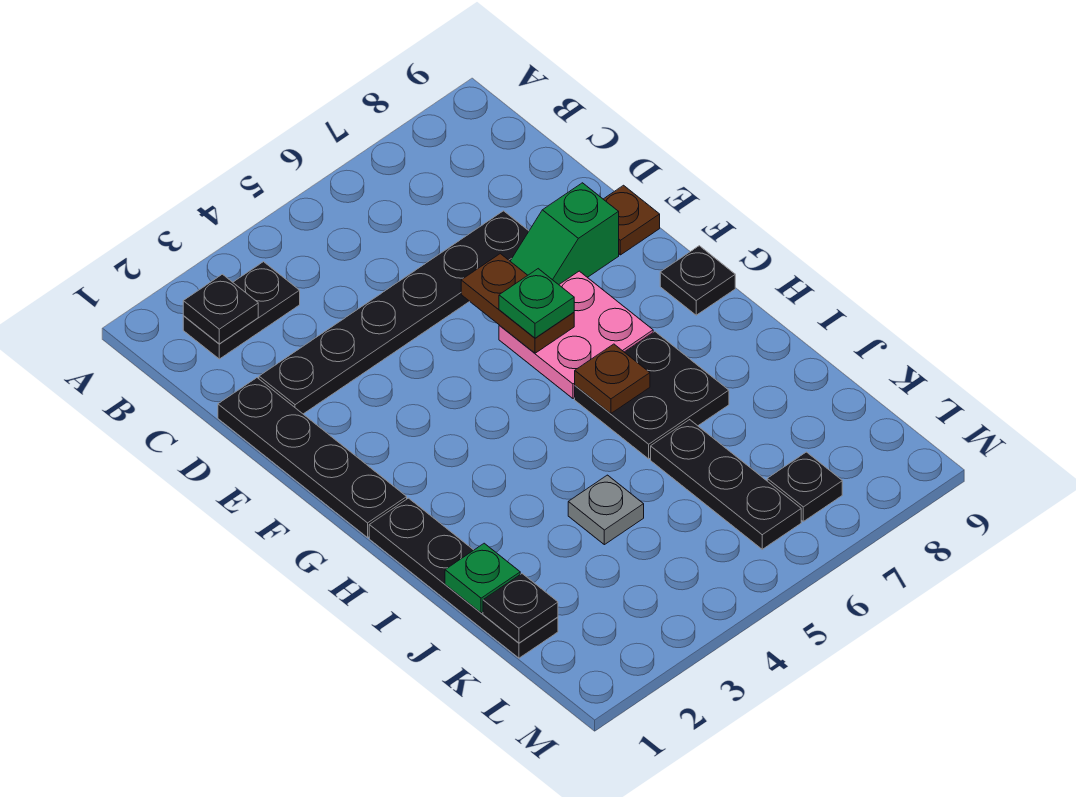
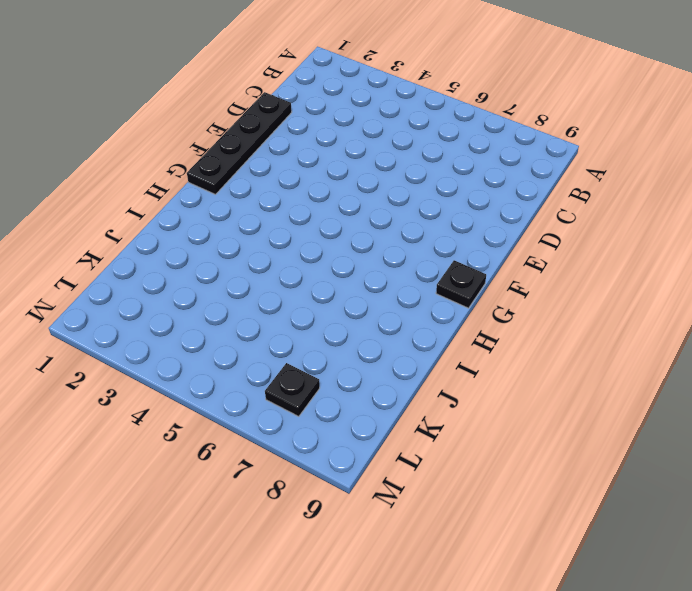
none -> black 1x2 plate [183,262,300,359]
none -> black 1x6 plate [259,211,529,414]
none -> green 1x2 slope [510,183,619,285]

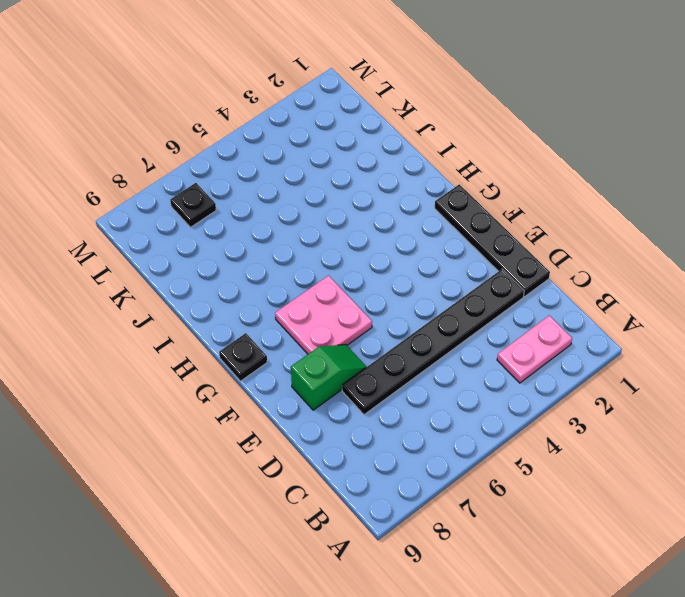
pink 1x2 plate [497,316,572,383] -> black 1x2 plate [183,262,300,359]
none -> brown 1x1 plate [604,185,660,255]
none -> black 1x4 plate [369,498,558,658]
none -> black 2x2 plate [575,332,729,459]

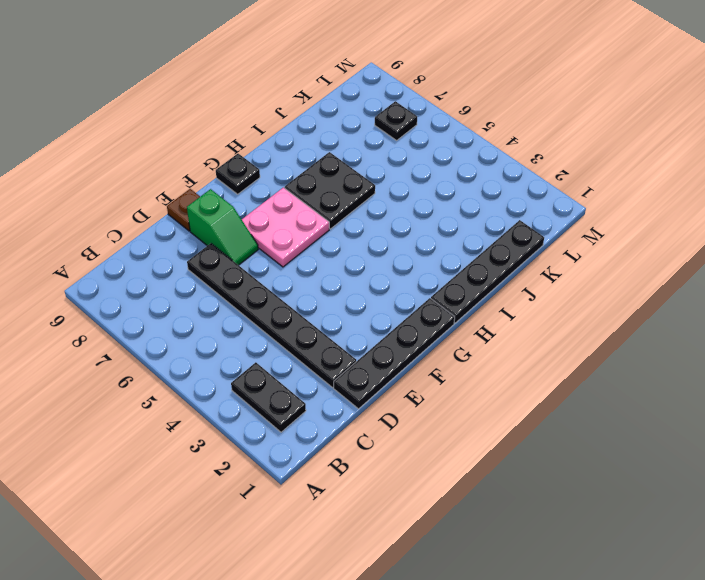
none -> grey 1x1 plate [568,475,644,545]
none -> black 1x3 plate [651,420,801,549]
none -> black 1x1 plate [183,274,258,344]

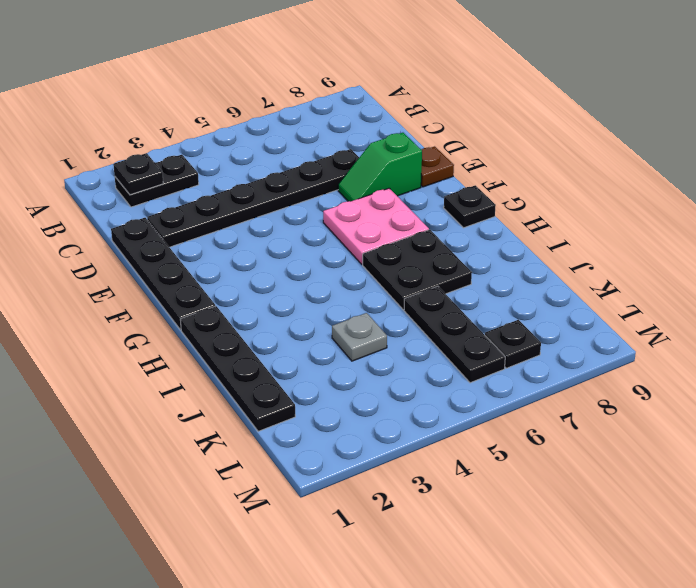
none -> brown 1x2 plate [461,254,574,353]
none -> brown 1x1 plate [575,344,650,414]
none -> green 1x1 plate [445,543,520,613]

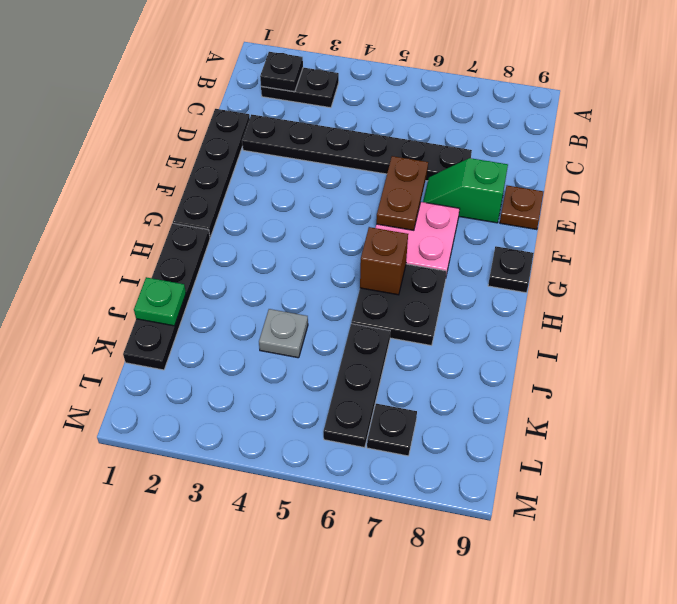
brown 1x1 brick [360,227,408,295] -> brown 1x1 plate [575,344,650,414]
none -> black 1x1 plate [483,574,558,643]
none -> green 1x1 plate [499,269,574,338]

